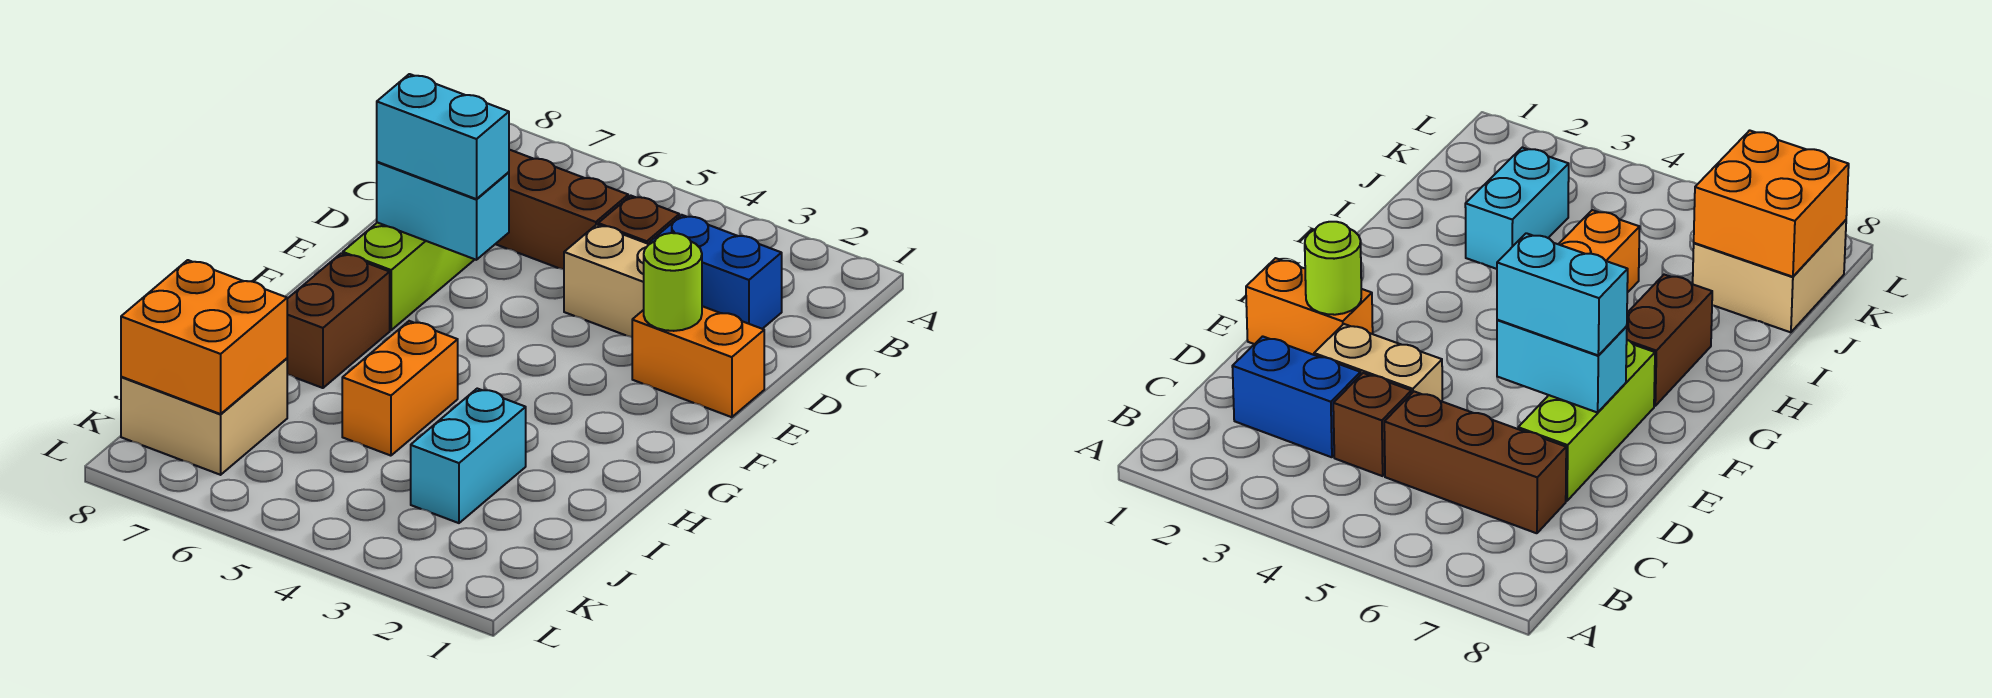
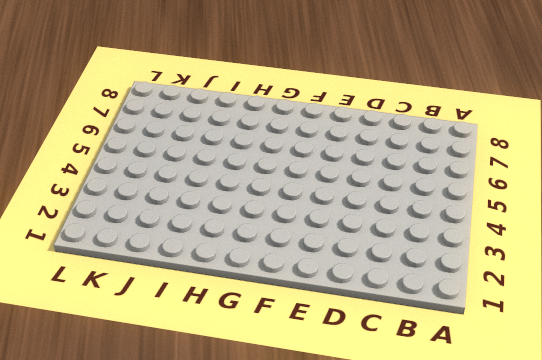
none -> blue 1x2 brick [649,215,782,329]
none -> brown 1x1 brick [598,196,679,244]
none -> brown 1x3 brick [496,150,628,269]

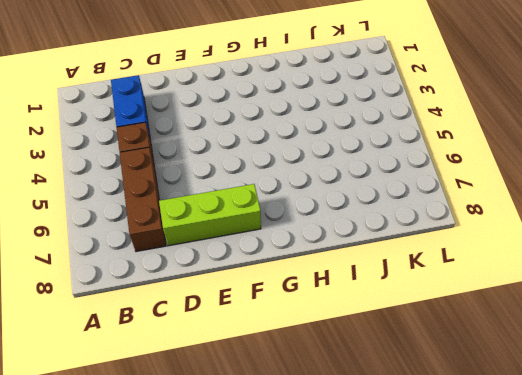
none -> tan 1x2 brick [564,225,649,337]
none -> orange 1x2 brick [632,306,764,417]
none -> brown 1x2 brick [287,253,390,388]

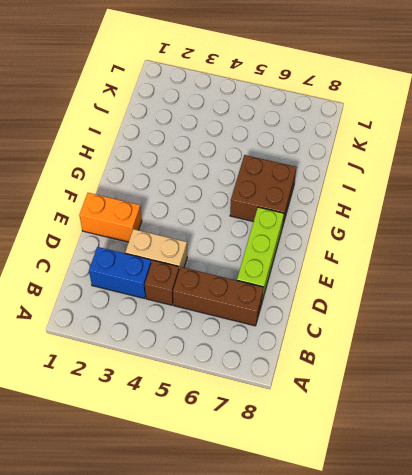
brown 2x2 brick [230,155,297,227] -> brown 1x2 brick [287,253,390,388]
none -> orange 1x2 brick [342,321,458,456]
none -> cyan 1x2 brick [411,389,526,523]
none -> tan 2x2 brick [121,358,287,475]

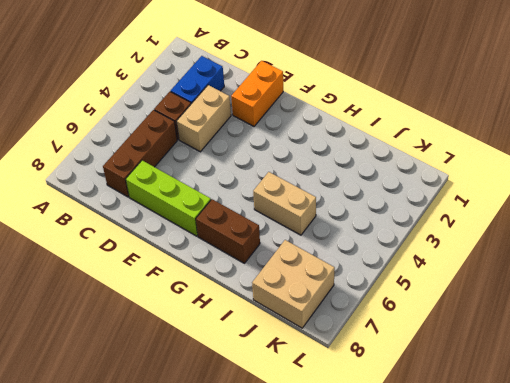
tan 1x2 brick [253,172,316,235] -> orange 1x2 brick [342,321,458,456]
none -> cyan 1x2 brick [411,389,526,523]
none -> lime 1x1 round brick [644,233,702,331]
none -> cyan 1x2 brick [377,162,509,260]

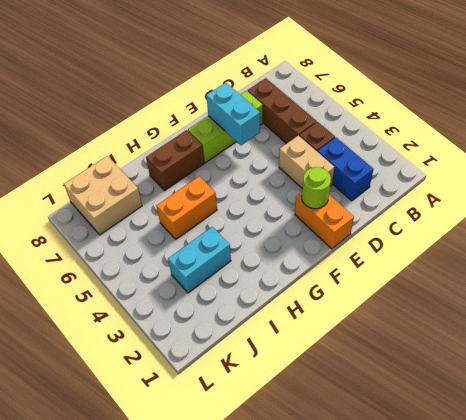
none -> orange 2x2 brick [121,260,287,414]
none -> cyan 1x2 brick [377,74,509,199]

